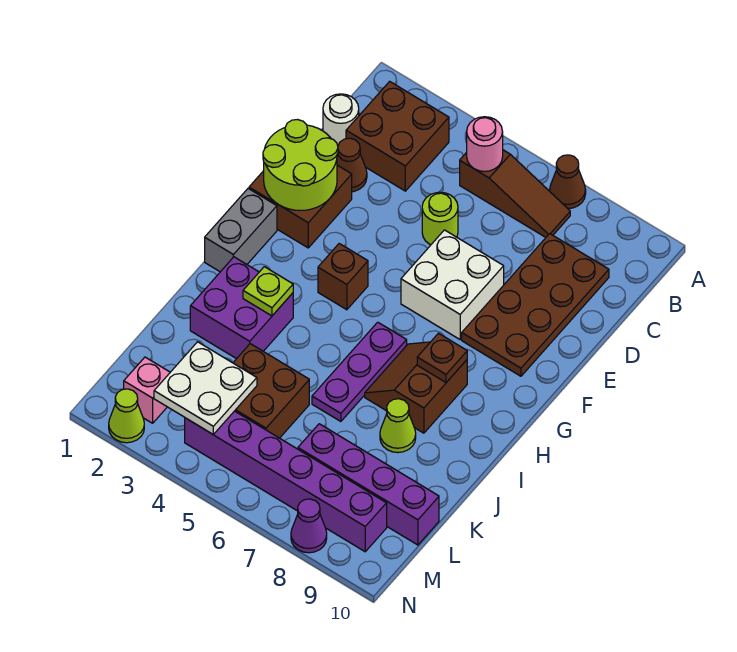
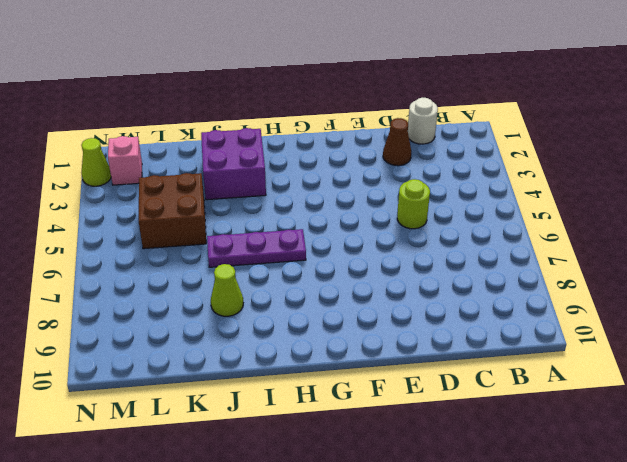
none -> brown 1x1 cone [550,155,586,209]
none -> brown 2x2 brick [346,81,449,191]
none -> brown 1x3 slope [460,150,570,237]

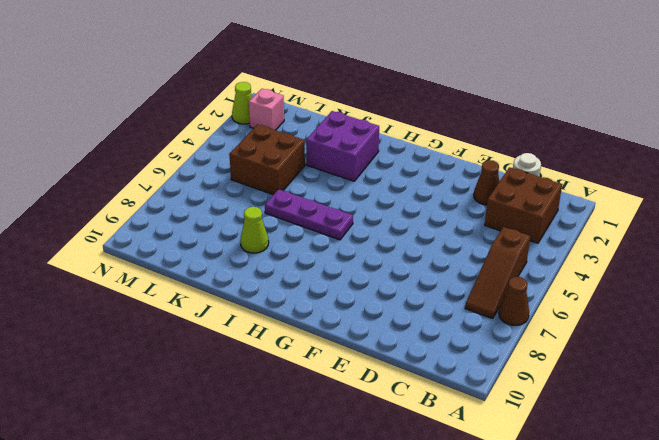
none -> brown 2x4 plate [462,234,609,376]
none -> lime 1x1 round brick [422,192,458,245]
none -> brown 2x2 brick [249,165,352,248]

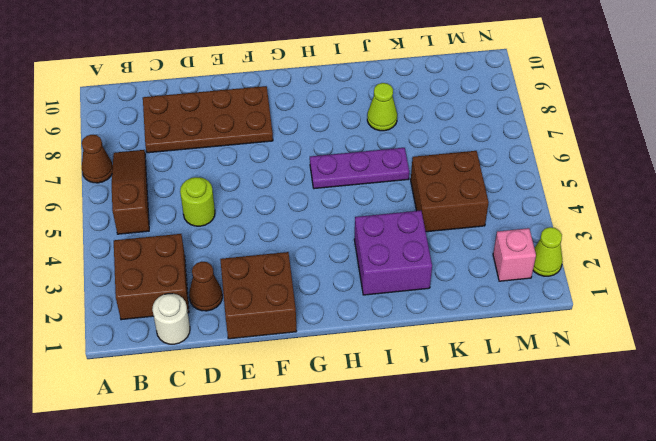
none -> white 2x2 brick [401,230,504,339]
none -> grey 1x2 brick [205,189,277,272]
none -> brown 1x1 brick [318,244,368,310]

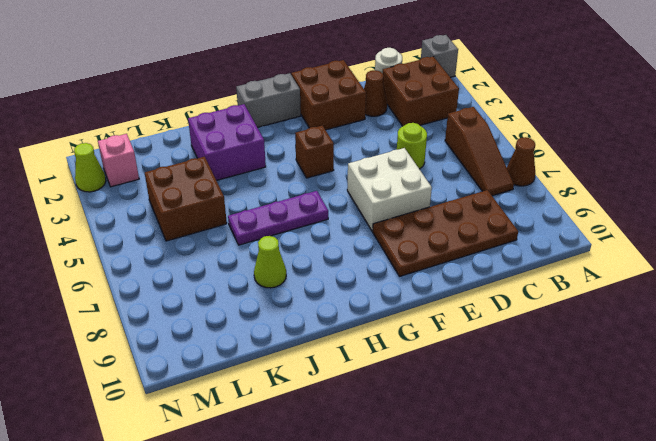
grey 1x1 brick [421,35,458,77] -> none
none -> brown 2x2 slope [365,342,467,433]
none -> purple 1x4 brick [298,424,439,545]
none -> purple 1x6 brick [185,411,387,552]

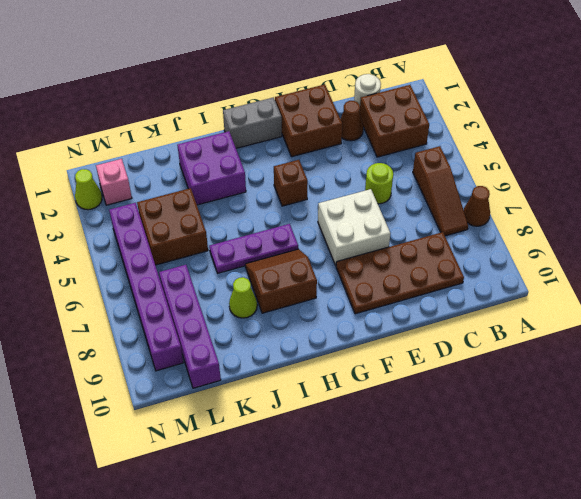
none -> purple 1x1 cone [291,499,327,553]
none -> pink 1x1 round brick [467,117,503,171]
none -> lime 2x2 round brick [263,120,338,211]

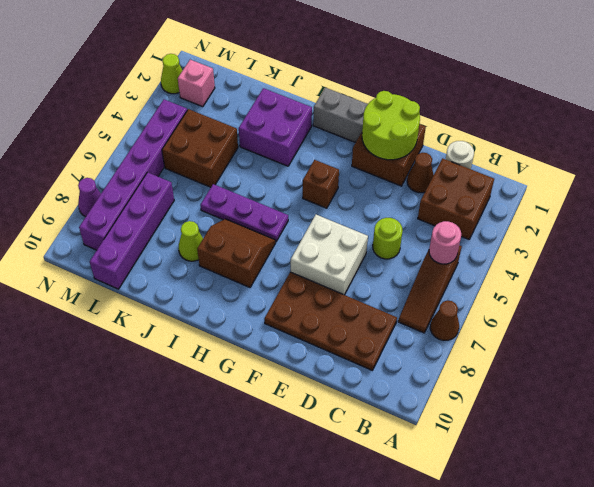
none -> brown 1x1 plate [417,333,467,382]
none -> lime 1x1 plate [243,267,293,316]
none -> white 2x2 plate [154,342,257,435]

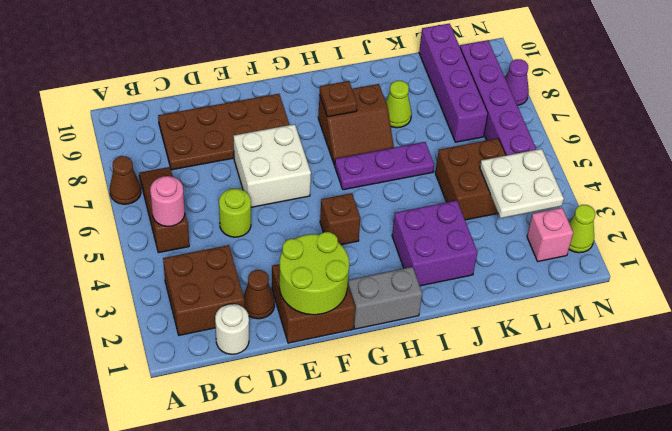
none -> lime 1x1 plate [243,267,293,316]

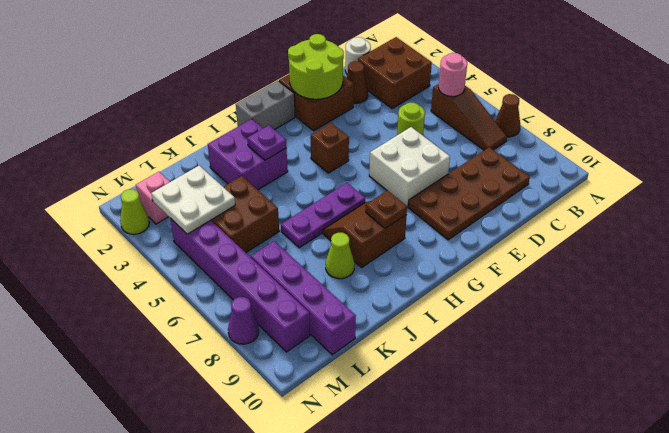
purple 1x1 plate [247,125,287,160] -> lime 1x1 plate [243,267,293,316]

